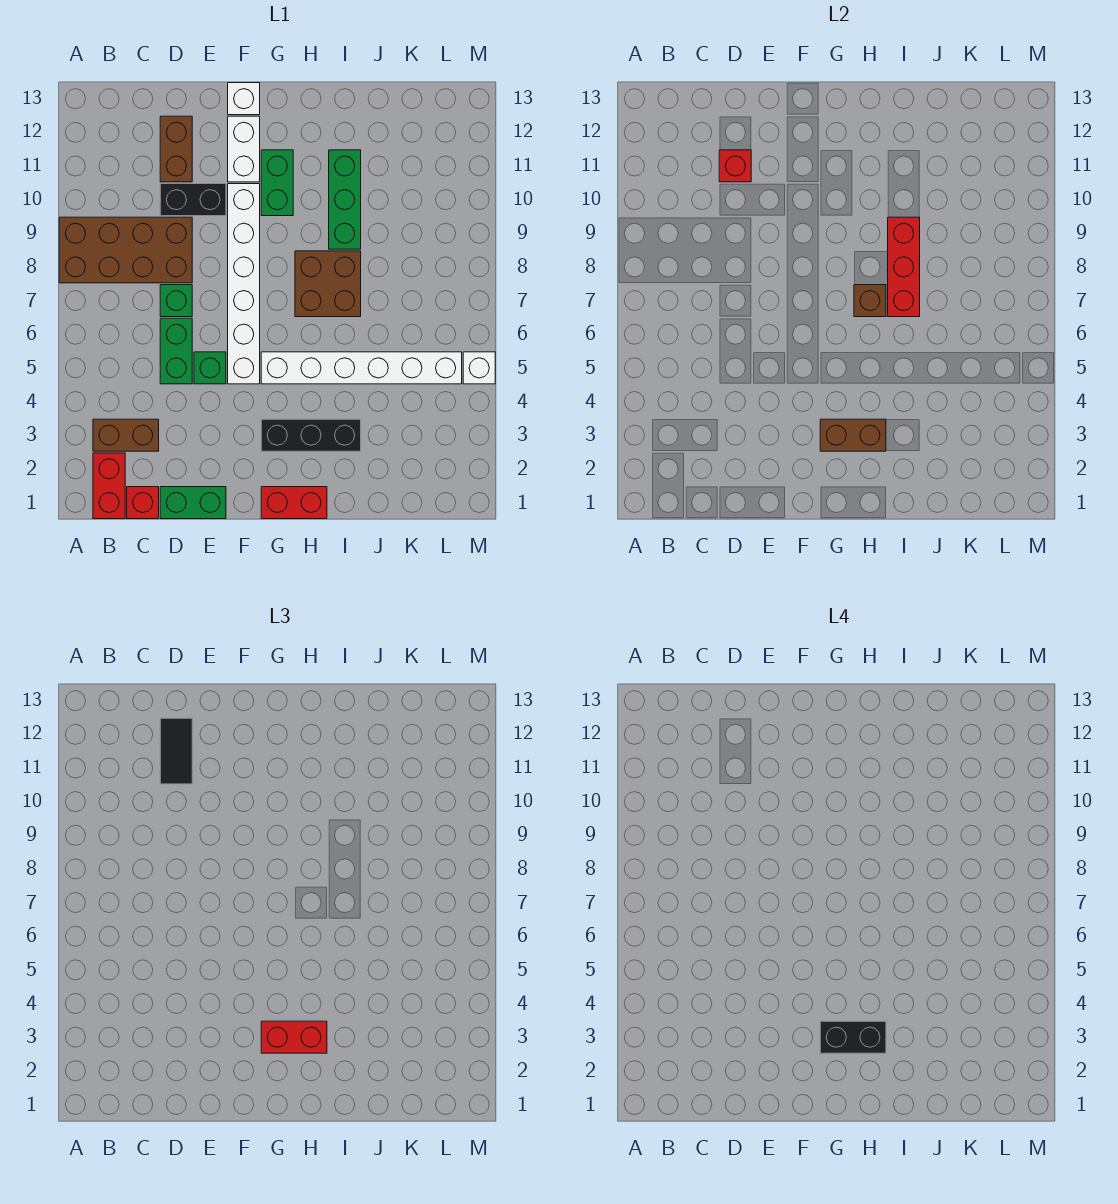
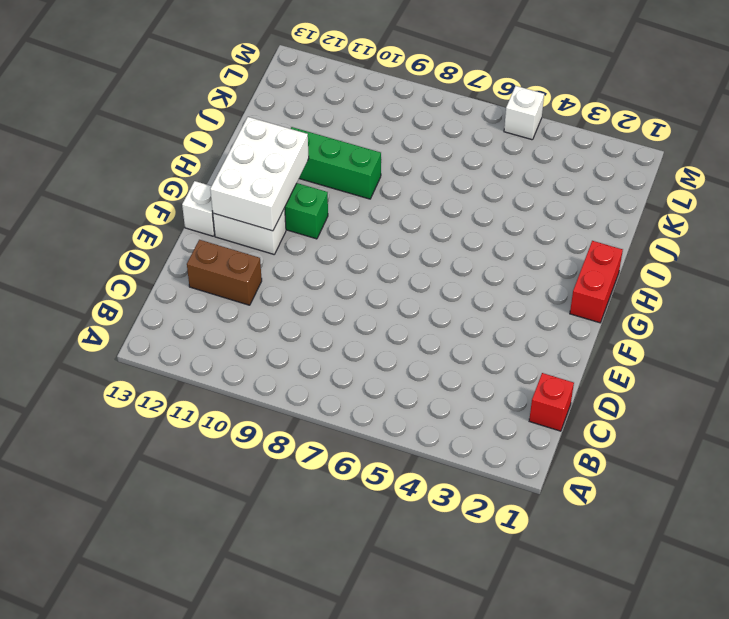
white 2x3 brick [210,117,309,231] -> none
none -> brown 2x4 brick [59,217,192,283]
none -> red 1x2 brick [93,453,125,519]
none -> brown 1x2 brick [93,419,159,451]

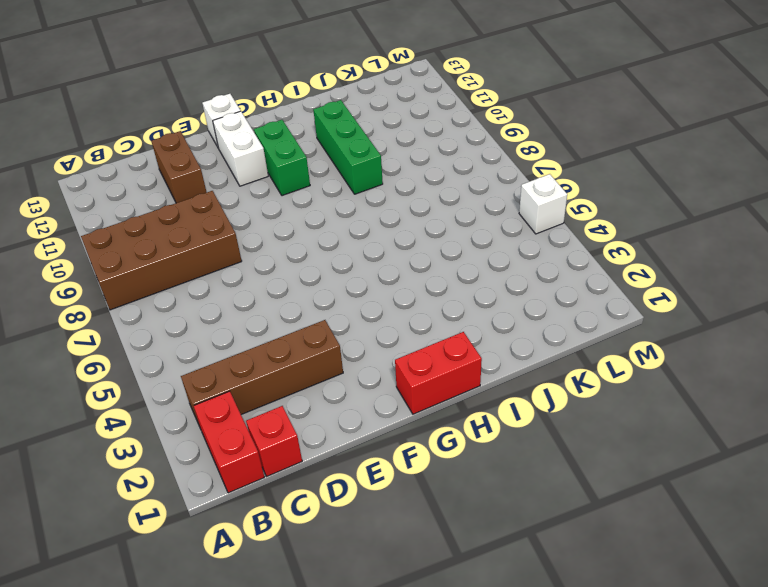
brown 1x4 brick [181,320,343,429] -> brown 1x2 brick [93,419,159,451]
none -> green 1x2 brick [160,487,226,519]
none -> green 1x2 brick [160,318,192,384]
none -> green 1x1 brick [160,285,192,317]

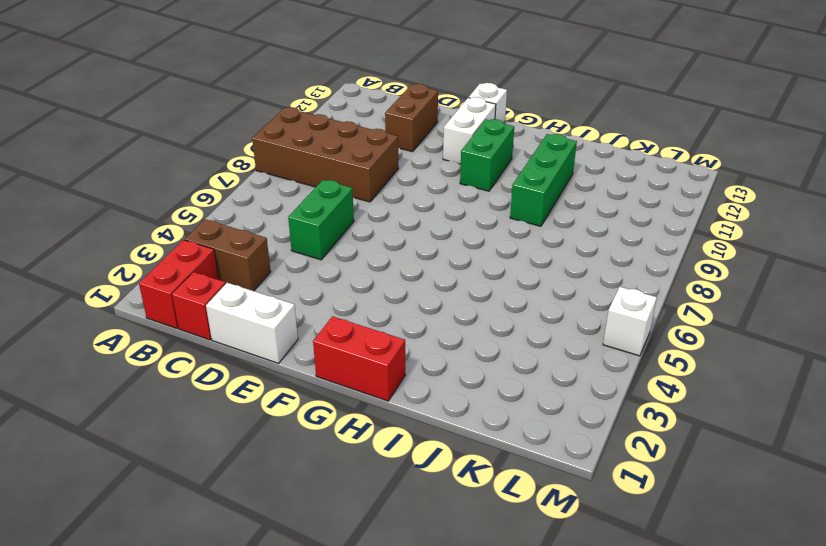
white 1x2 brick [206,283,298,363] -> green 1x2 brick [160,487,226,519]
none -> green 1x1 brick [160,285,192,317]
none -> black 1x2 brick [160,184,226,216]
none -> green 1x1 brick [194,352,226,384]

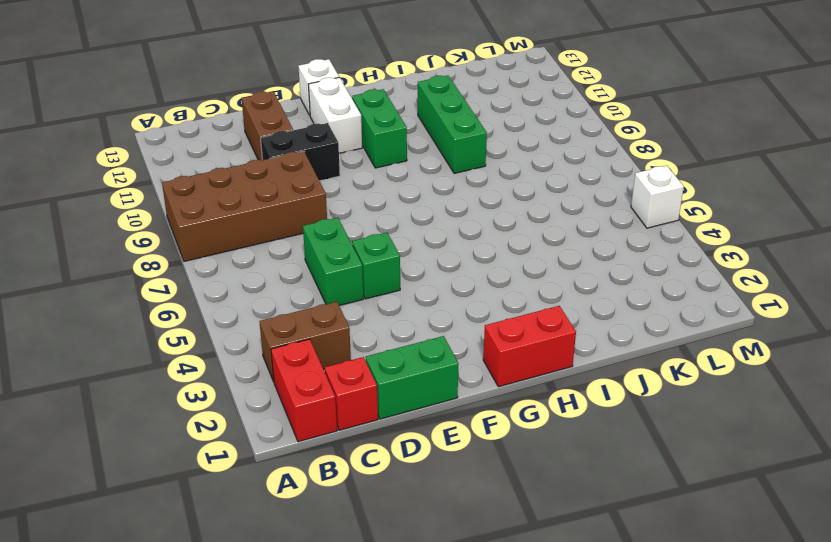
none -> green 1x1 brick [160,285,192,317]
none -> white 1x6 brick [228,184,260,384]
none -> black 1x3 brick [261,419,361,451]

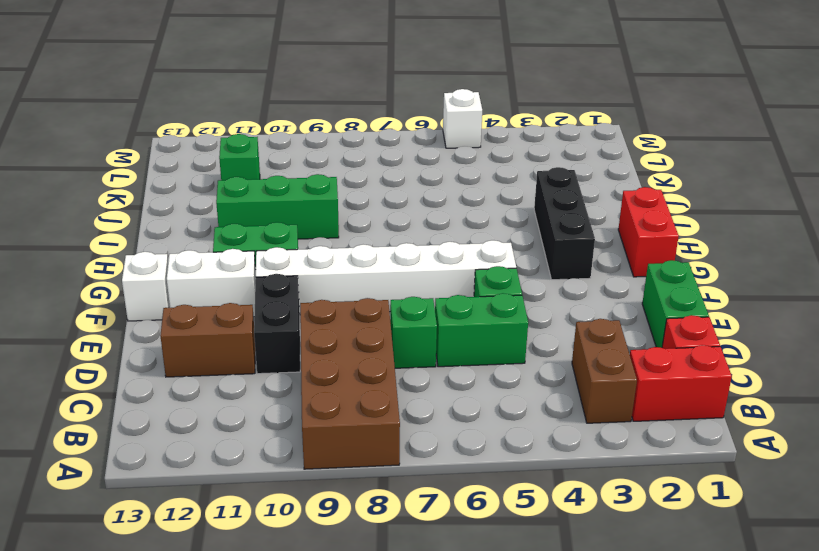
green 1x1 brick [219,134,260,180] -> none
none -> white 1x6 brick [261,352,462,384]
none -> brown 2x2 brick [295,251,361,317]
none -> red 1x1 brick [719,150,751,182]

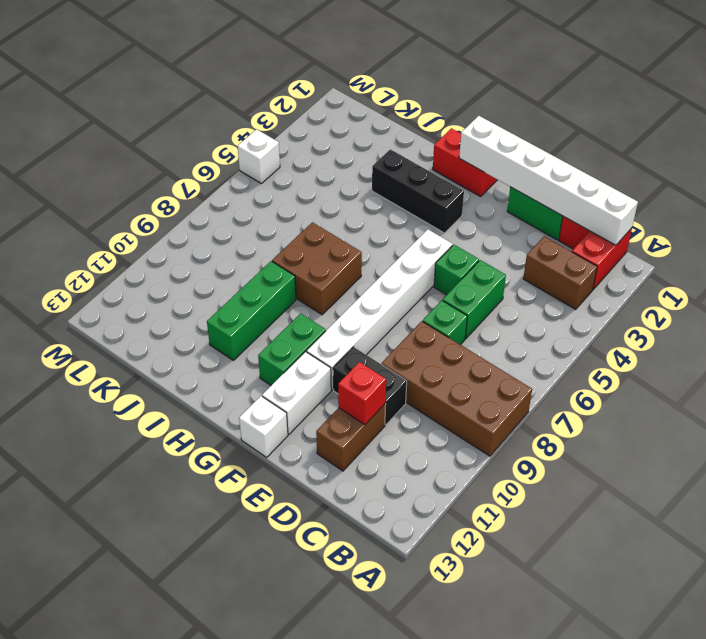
white 1x6 brick [459,116,638,245] -> white 1x6 brick moved to [261,352,462,384]
none -> brown 1x2 brick [820,419,886,451]
none -> brown 1x1 brick [854,285,886,317]
none -> red 1x3 brick [888,217,920,317]

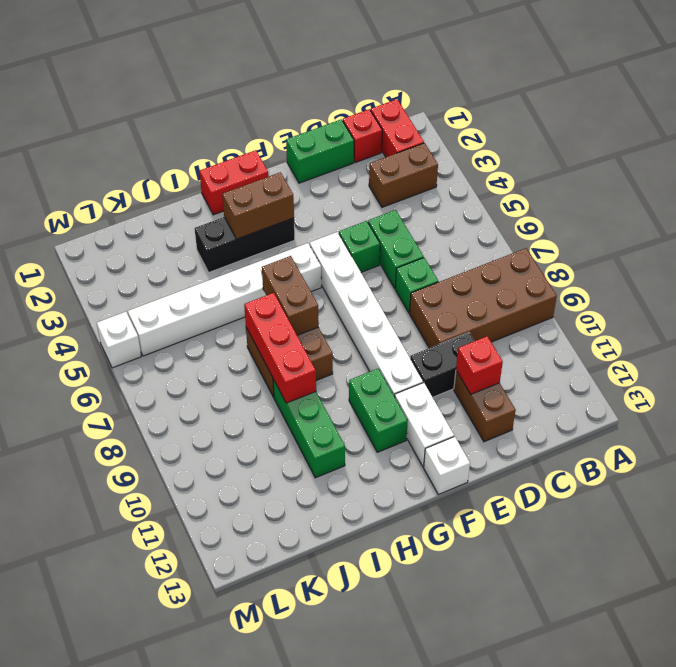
brown 1x2 brick [262,256,319,335] -> brown 1x1 brick [854,285,886,317]
none -> black 1x2 tile [160,718,192,784]
none -> red 1x2 brick [261,1021,327,1053]
none -> black 1x2 brick [820,1021,886,1053]

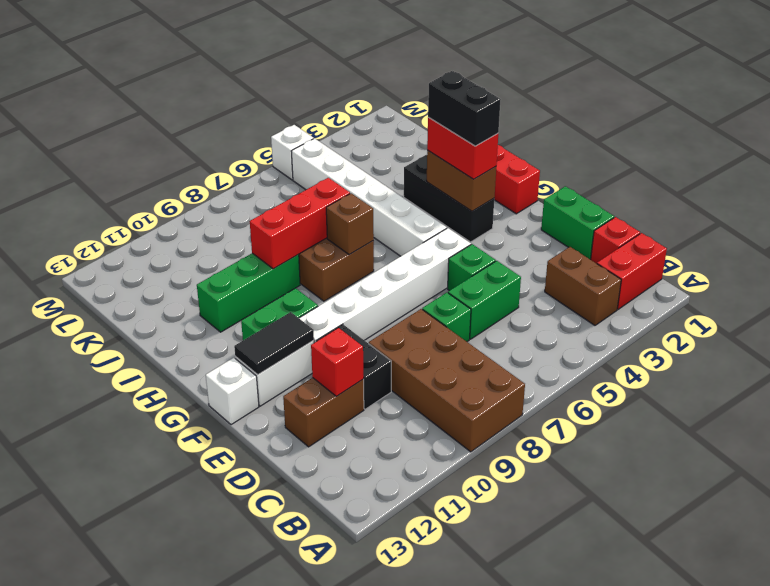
black 1x2 tile [234,312,314,375] -> black 1x2 tile moved to [160,718,192,784]

